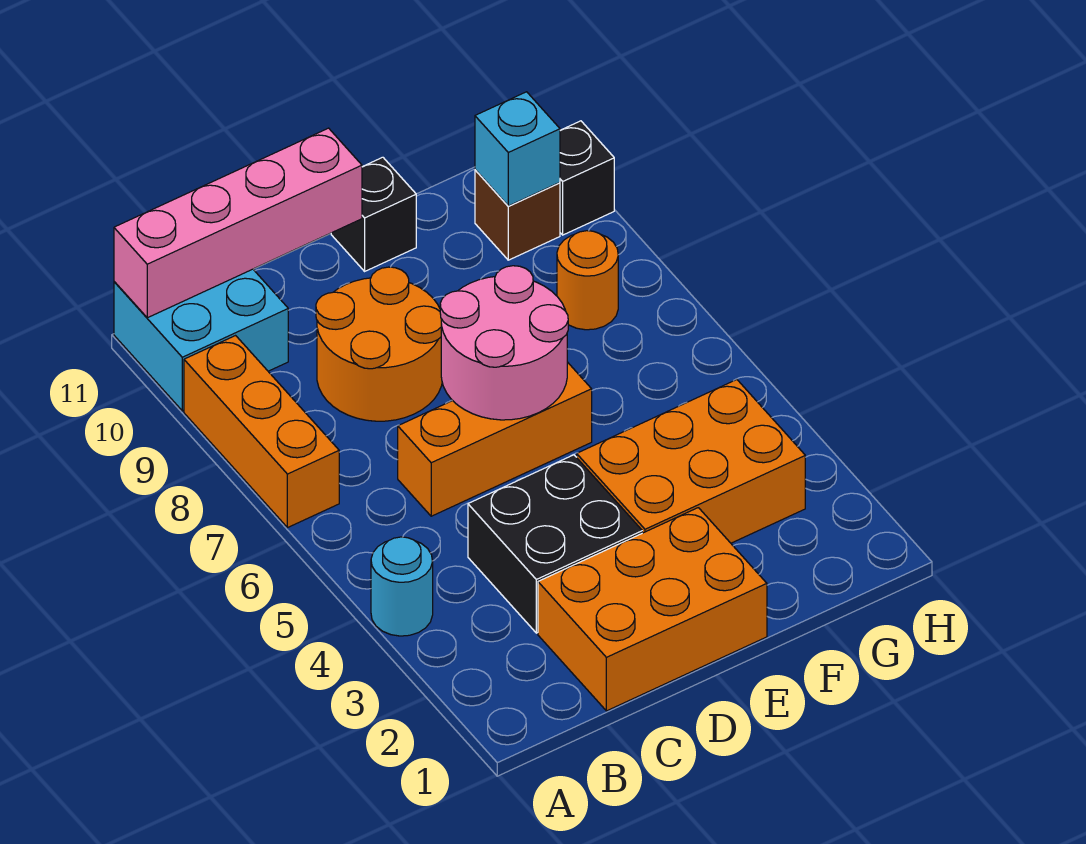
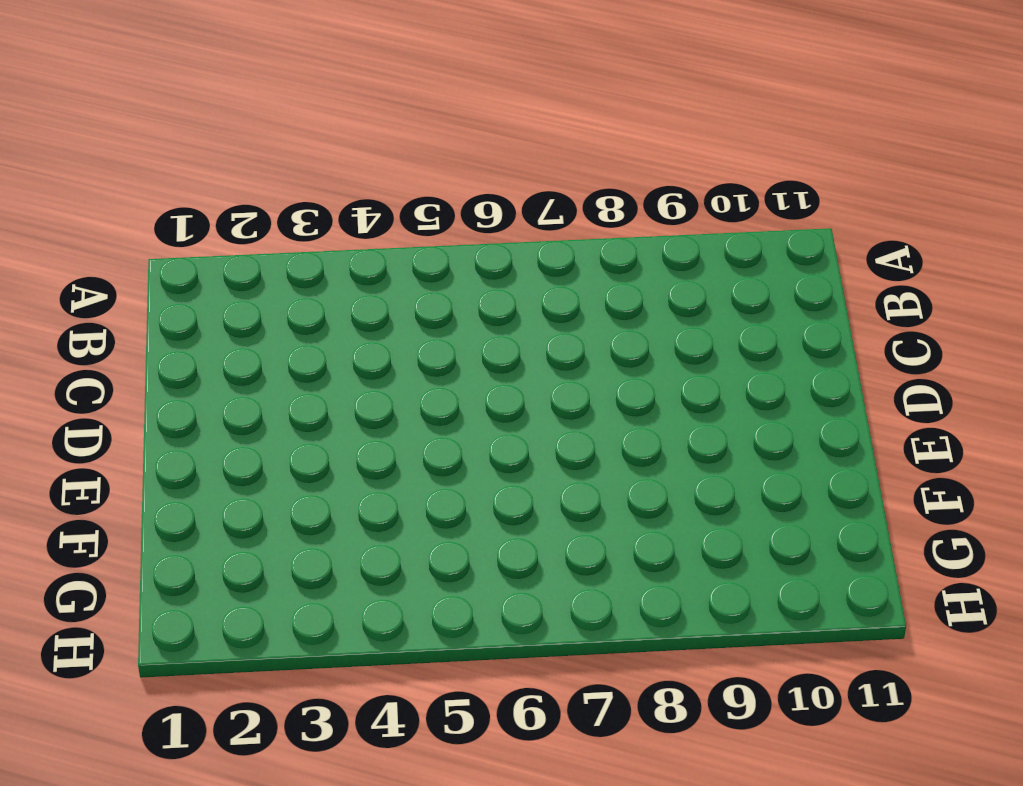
none -> cyan 1x1 round brick [371,537,433,636]
none -> orange 1x3 brick [184,336,339,528]
none -> cyan 2x2 brick [114,269,288,411]

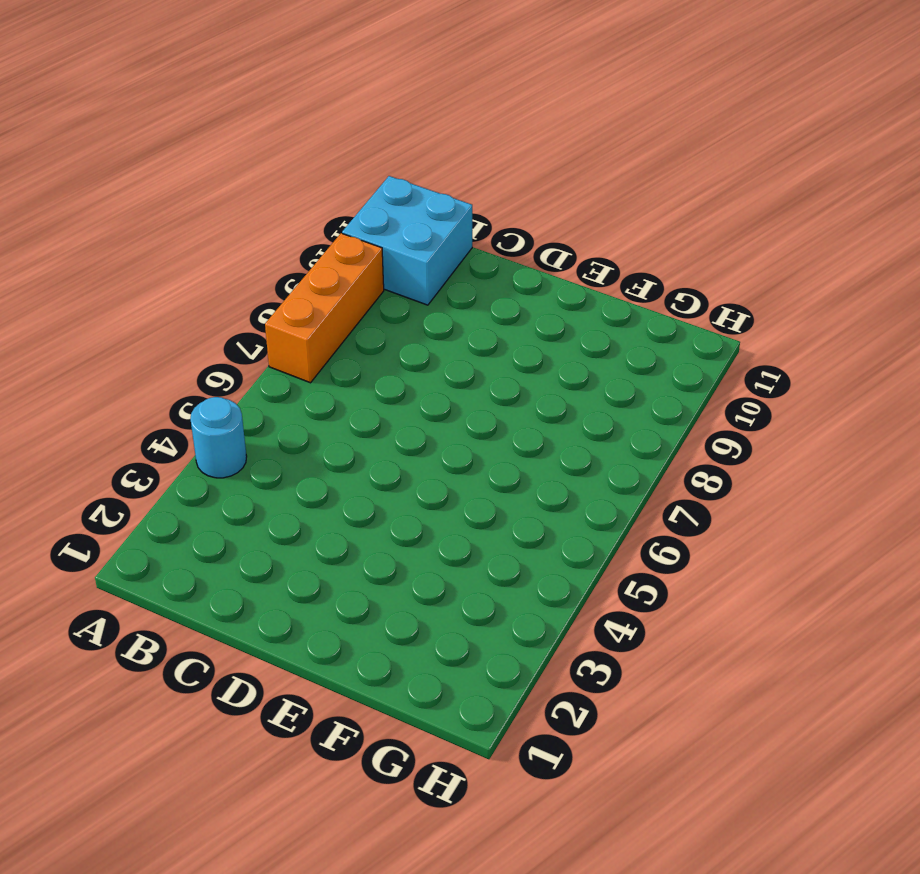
none -> orange 2x3 brick [538,508,767,711]
none -> black 2x2 brick [468,455,642,633]
none -> orange 1x3 brick [398,362,592,516]

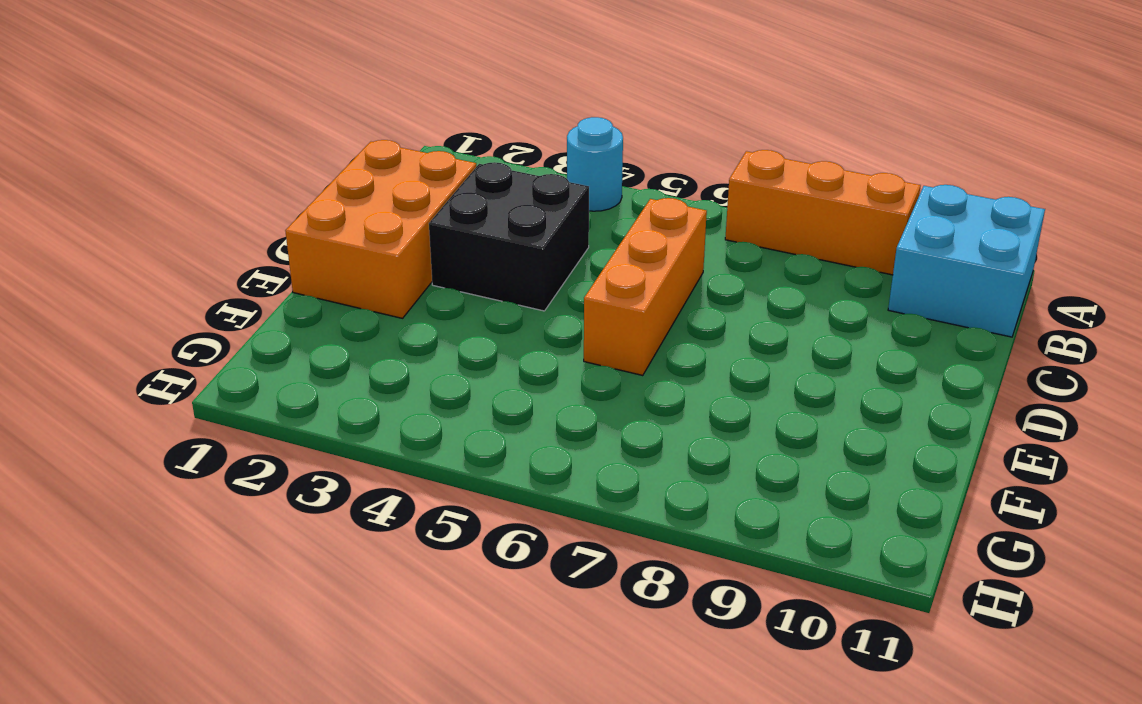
none -> orange 2x2 round brick [316,267,442,421]
none -> orange 2x3 brick [577,380,805,543]
none -> black 1x1 brick [331,157,416,271]

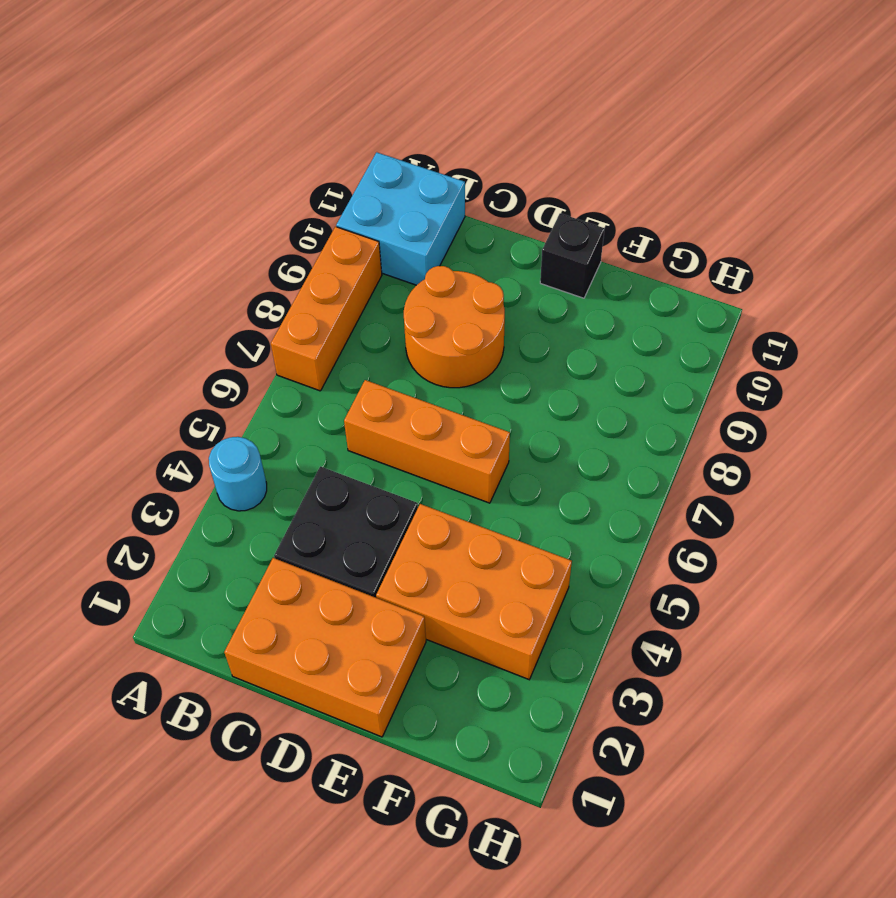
none -> orange 1x1 round brick [557,231,618,330]
none -> brown 1x1 brick [475,170,560,260]
none -> black 1x1 brick [560,121,614,235]

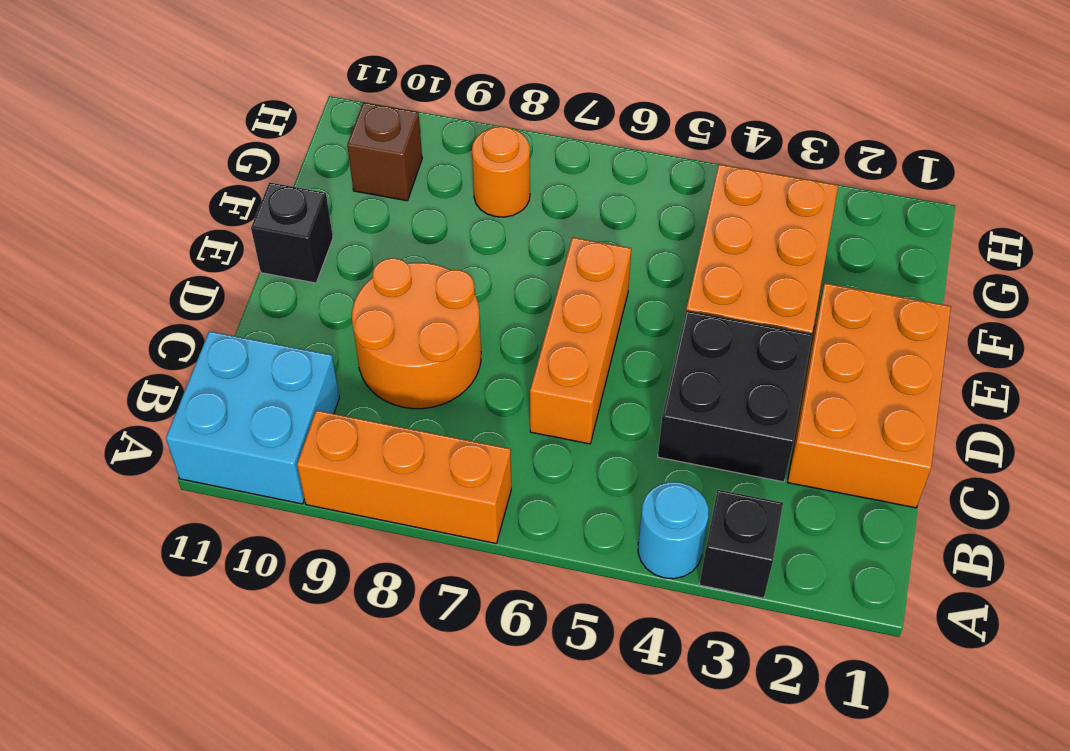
black 1x1 brick [699,490,783,598] -> black 1x1 brick moved to [560,121,614,235]
none -> pink 1x4 brick [114,128,362,318]
none -> pink 2x2 round brick [440,266,568,420]
none -> cyan 1x1 brick [475,92,560,206]

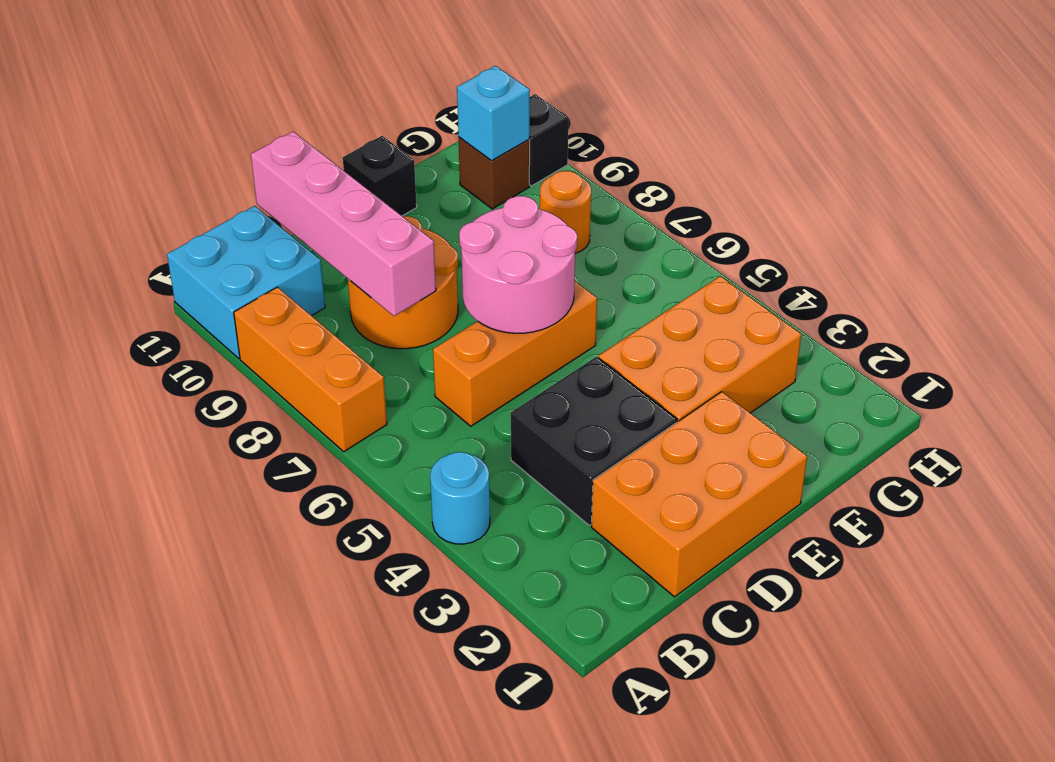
pink 1x4 brick [251,132,436,316] -> pink 1x4 brick turned to [114,128,362,318]

